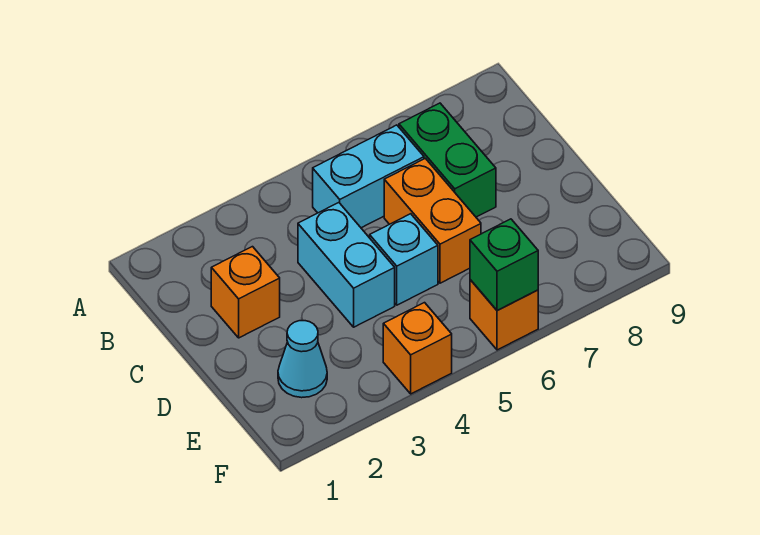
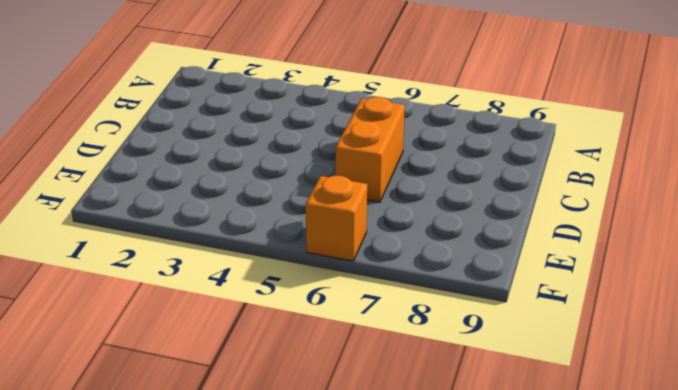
none -> cyan 1x2 brick [313,125,424,228]
none -> green 1x2 brick [399,103,496,217]

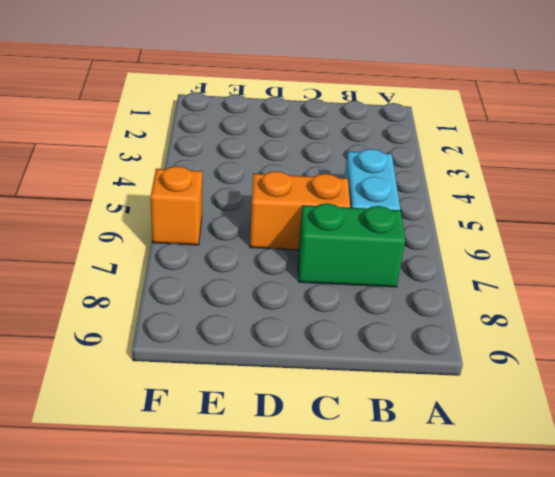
none -> orange 1x1 brick [211,247,280,338]
none -> cyan 1x2 brick [298,203,395,327]

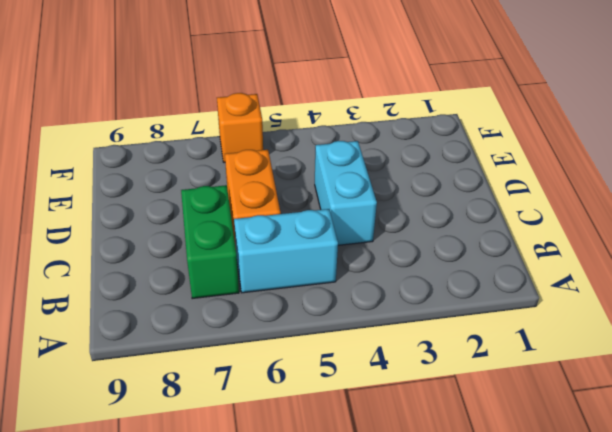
none -> orange 1x1 brick [211,247,280,338]
none -> cyan 1x1 brick [370,214,438,305]

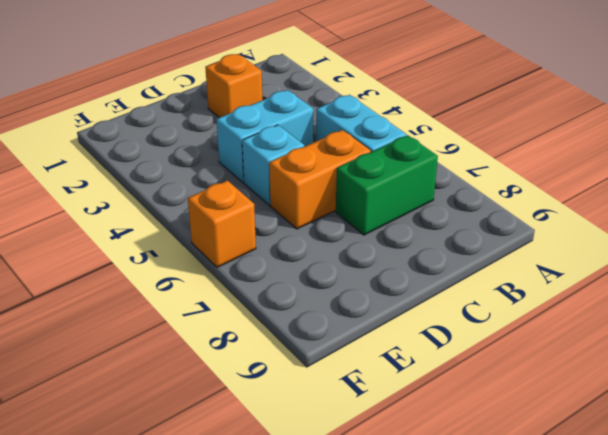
none -> cyan 1x1 cone [278,321,327,398]
none -> orange 1x1 brick [383,303,452,394]

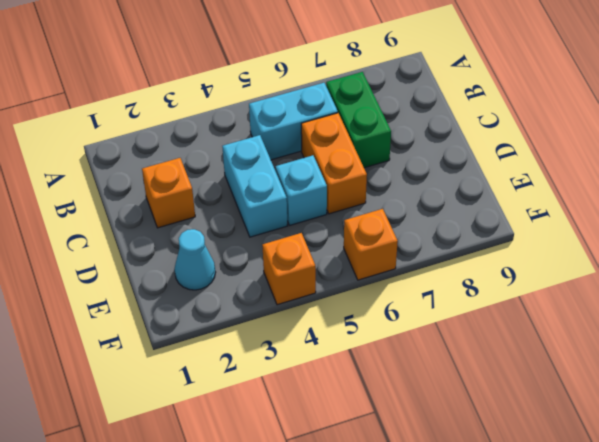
none -> green 1x1 brick [470,219,538,311]

